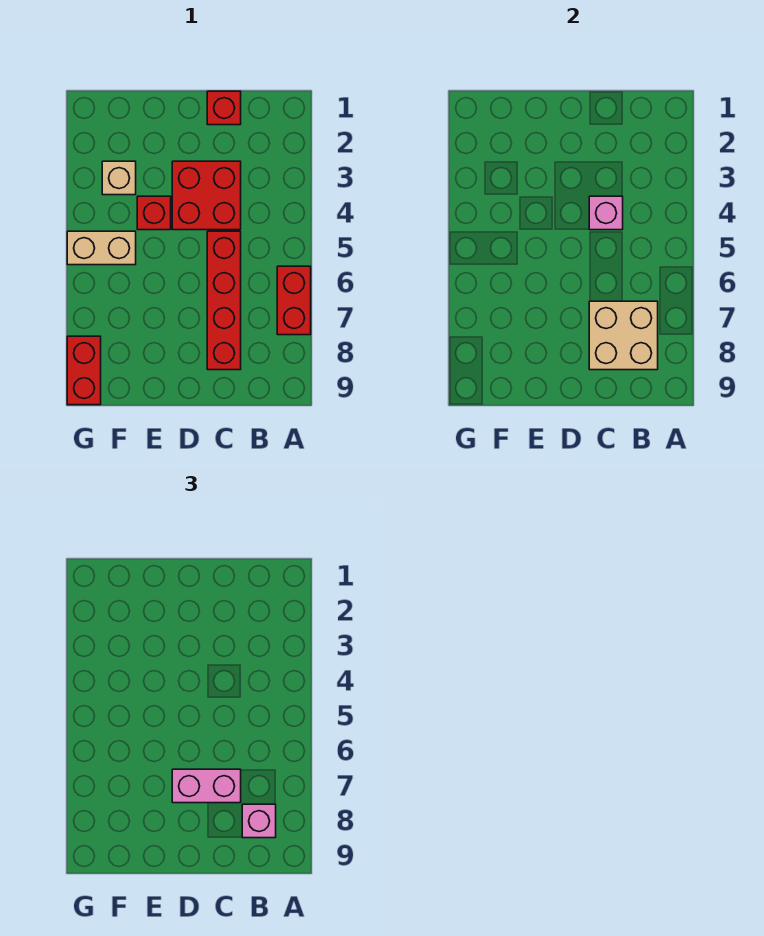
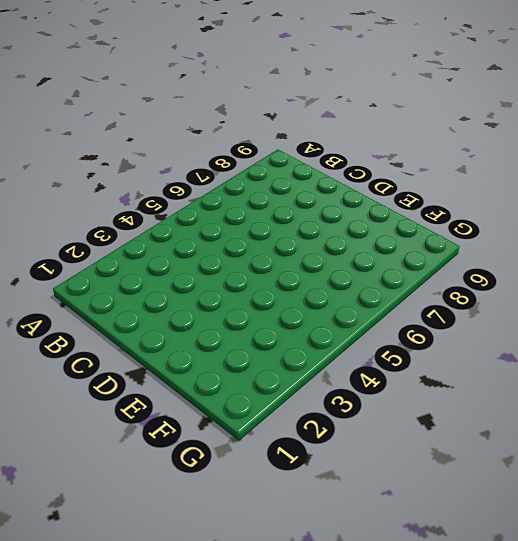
none -> red 1x2 brick [277,266,311,335]
none -> red 1x1 brick [207,91,241,125]
none -> red 2x2 brick [172,161,241,230]

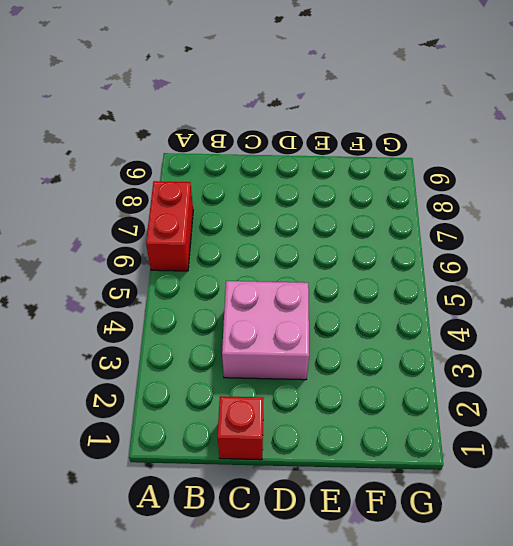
pink 2x2 brick [222,281,309,380] -> red 2x2 brick [172,161,241,230]
none -> red 1x4 brick [207,231,241,370]
none -> red 1x1 brick [137,196,171,230]
none -> tan 1x1 brick [102,161,136,195]

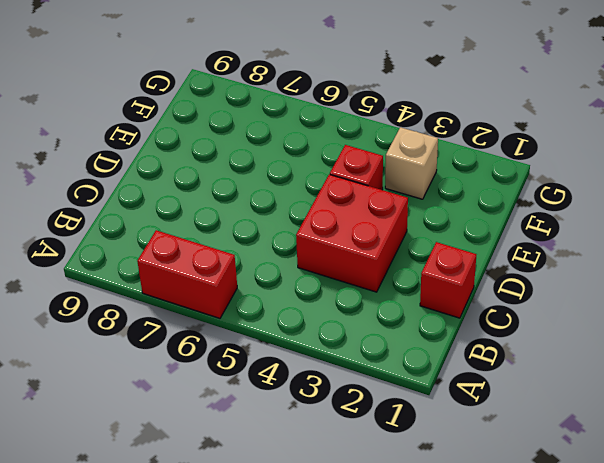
none -> red 1x4 brick [207,231,241,370]
none -> tan 1x2 brick [67,231,136,265]
none -> red 1x2 brick [67,336,101,405]

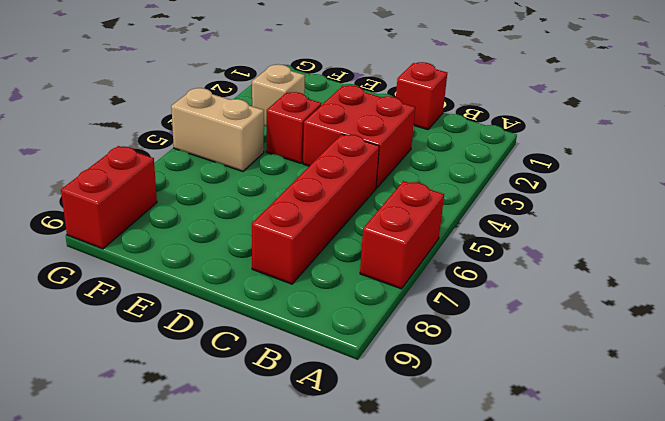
none -> tan 2x2 brick [589,301,658,370]
none -> pink 1x1 brick [589,196,623,230]
none -> pink 1x1 brick [242,804,276,838]

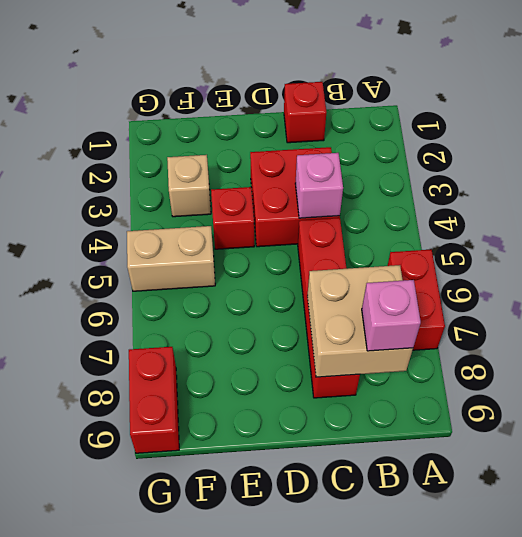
none -> pink 1x2 brick [172,769,241,803]

